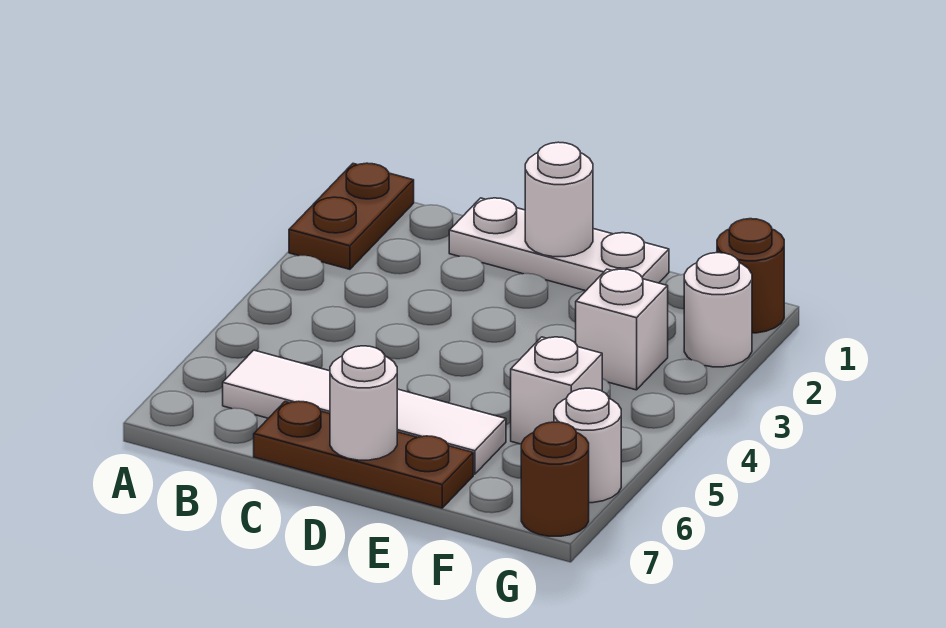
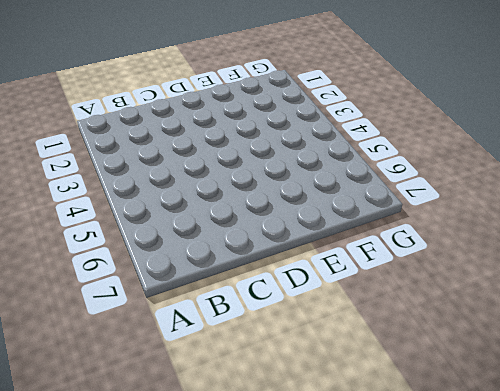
none -> brown 1x2 plate [289,163,414,269]
none -> white 1x4 tile [223,350,506,474]
none -> white 1x3 plate [449,198,669,291]

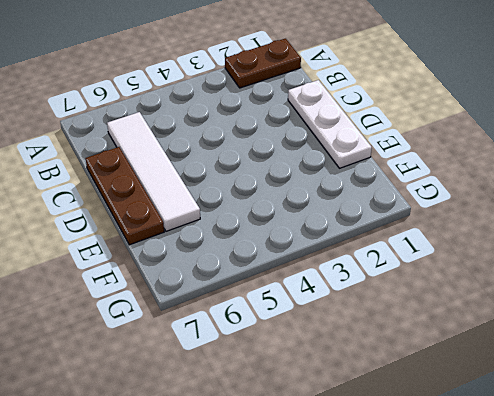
none -> white 1x1 brick [576,269,668,390]
none -> white 1x1 brick [511,337,602,444]
none -> brown 1x1 round brick [717,219,784,333]

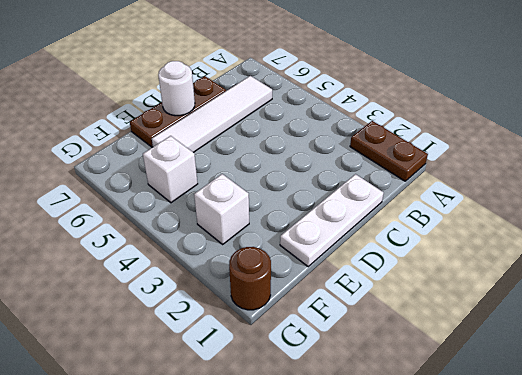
none -> white 1x1 round brick [684,253,752,367]
none -> white 1x1 round brick [554,388,621,503]
none -> brown 1x1 round brick [521,422,589,536]

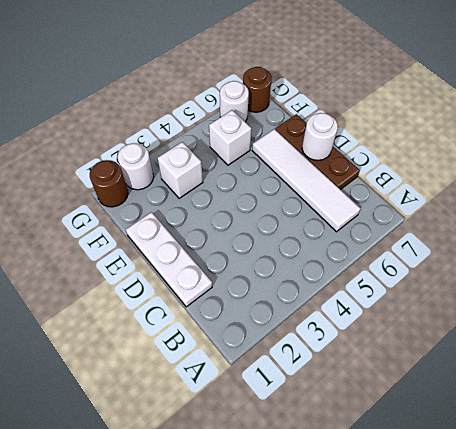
none -> brown 1x2 plate [289,163,414,269]
none -> white 1x1 round brick [525,142,593,257]

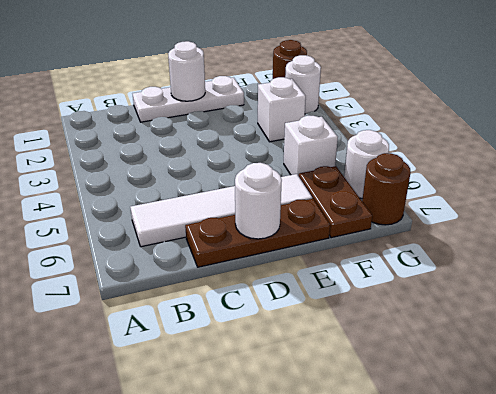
brown 1x2 plate [299,166,372,238] -> brown 1x2 plate moved to [289,163,414,269]

